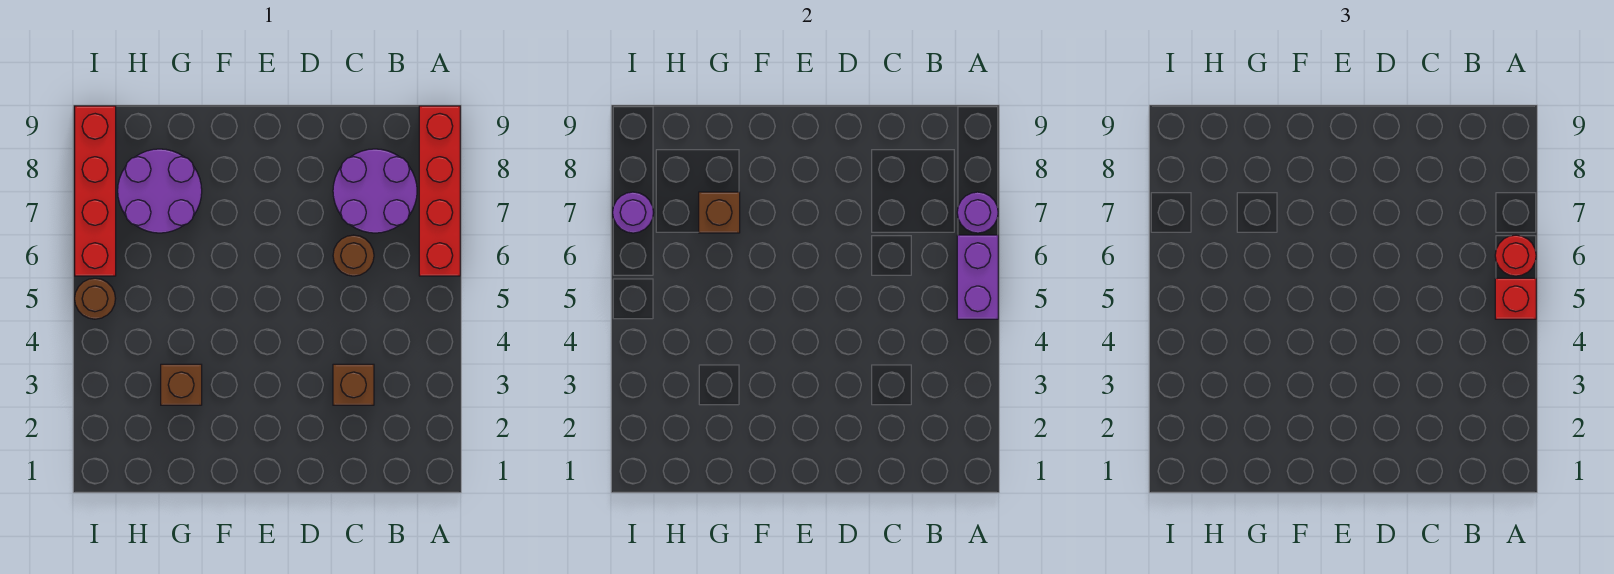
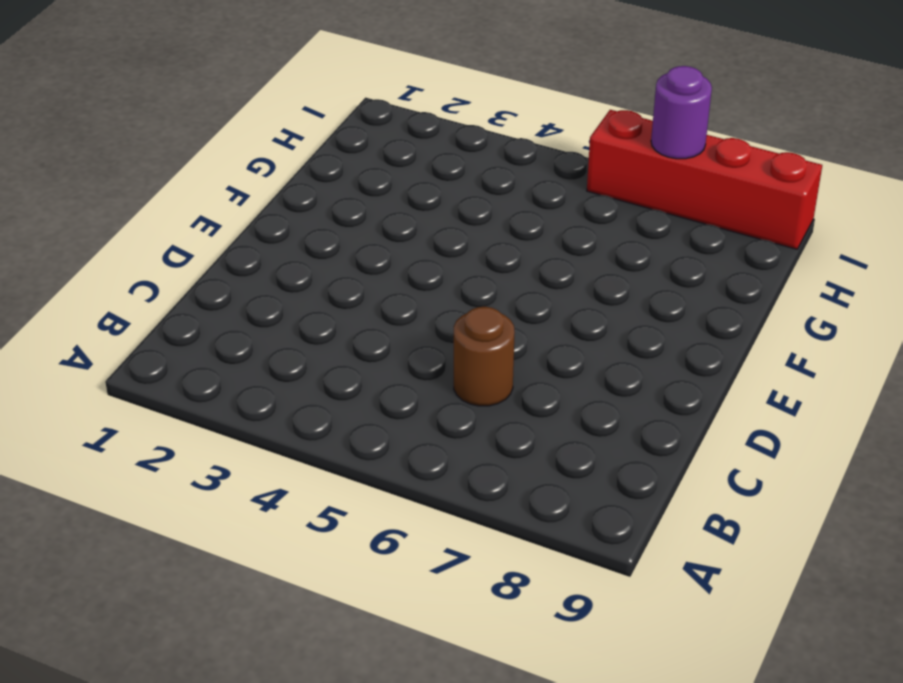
none -> red 1x4 brick [419,106,460,276]
none -> purple 2x2 round brick [333,149,417,233]
none -> brown 1x1 brick [333,364,374,405]

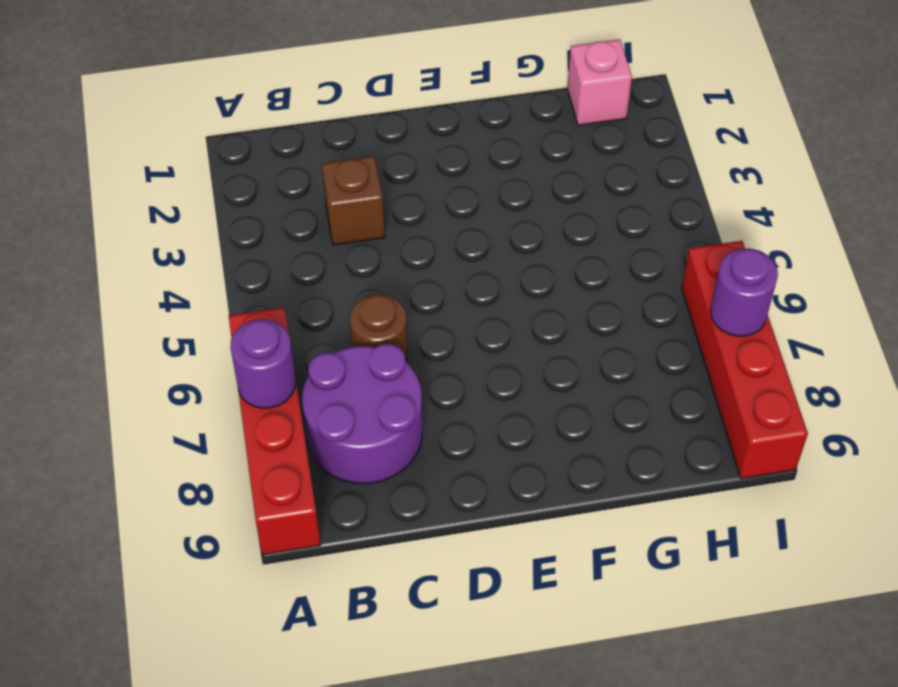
pink 1x1 brick [567,39,632,125] -> none
none -> brown 1x1 brick [161,364,202,405]
none -> purple 2x2 round brick [118,149,202,233]
none -> brown 1x1 round brick [75,278,116,319]

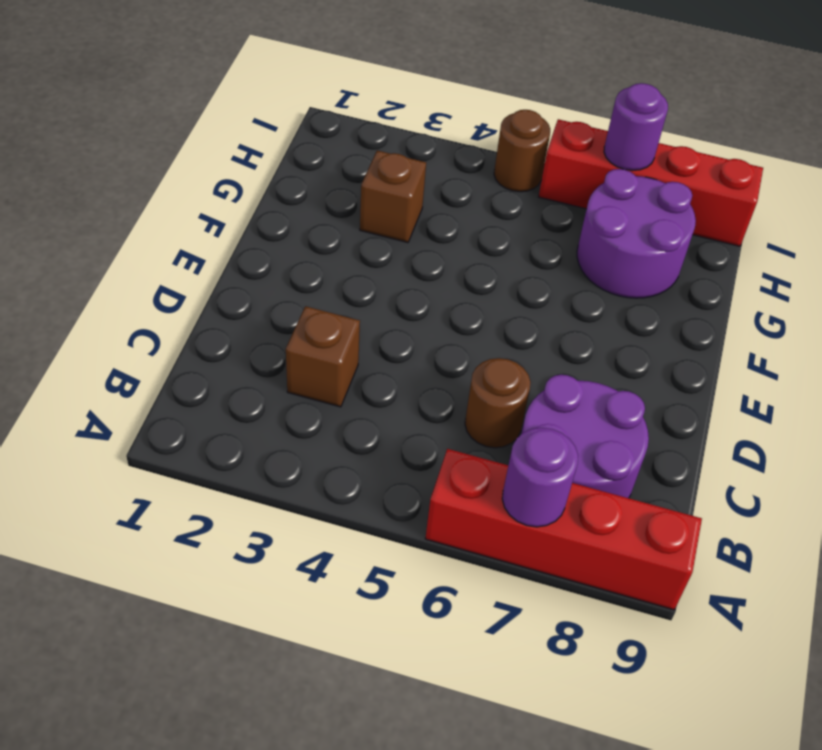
none -> purple 1x2 brick [957,235,998,319]
none -> brown 1x1 brick [699,192,740,233]
none -> red 1x1 brick [1495,278,1536,319]

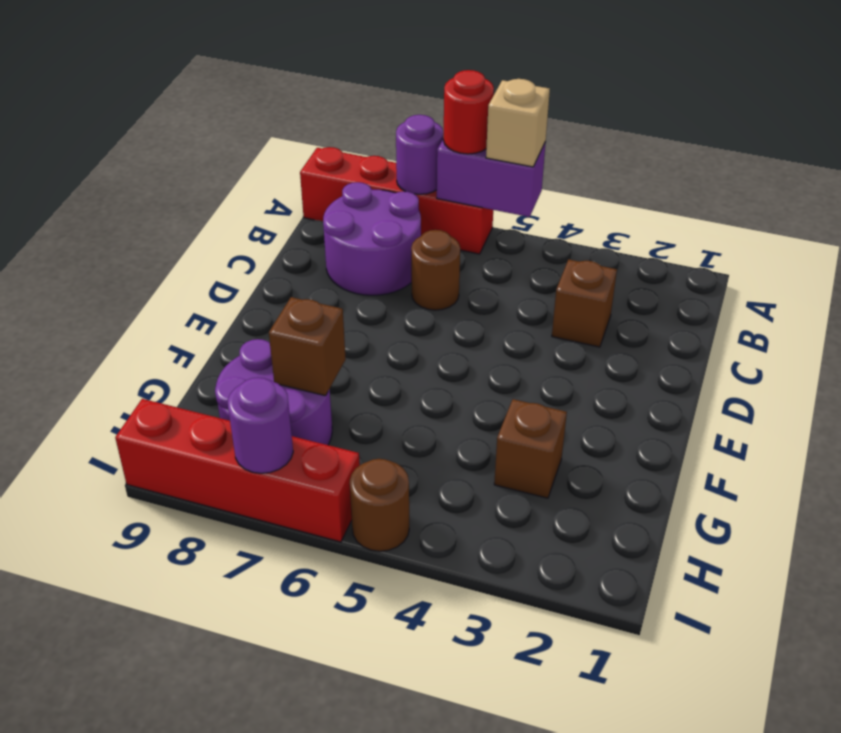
tan 1x1 brick [486,79,550,167] -> red 1x1 brick [1495,278,1536,319]

